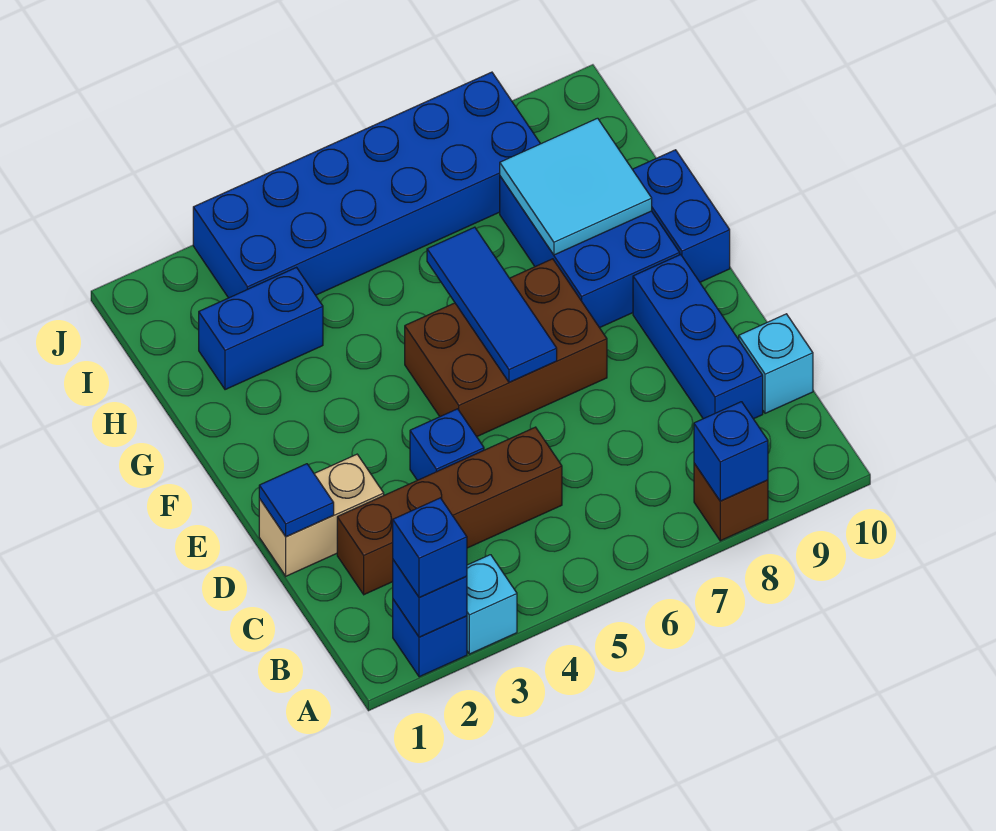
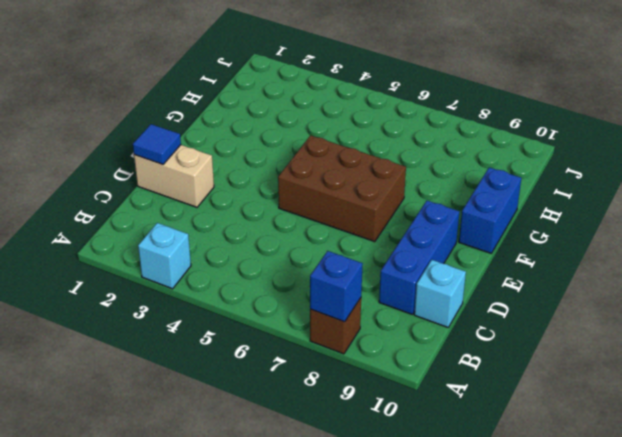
none -> blue 1x1 brick [393,600,467,677]
none -> brown 1x4 brick [337,427,562,595]
none -> blue 1x1 brick [410,409,484,480]

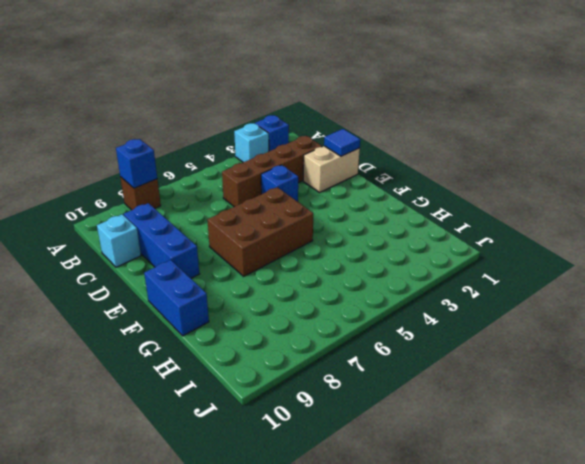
none -> blue 2x3 brick [500,176,680,328]
none -> blue 1x2 brick [199,268,323,390]
none -> blue 2x6 brick [193,72,540,298]

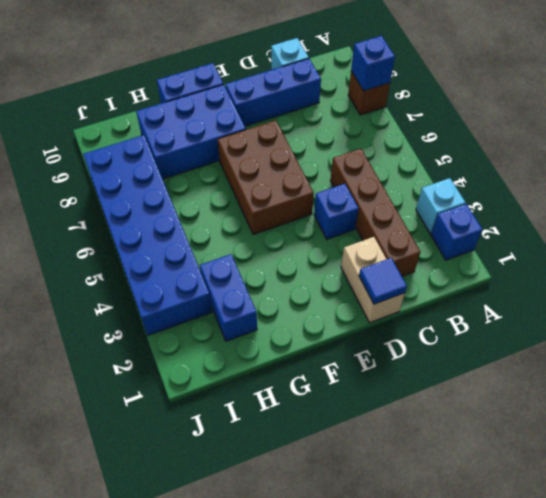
none -> blue 1x1 brick [393,560,467,637]
none -> blue 1x3 tile [427,227,557,382]
none -> cyan 2x2 tile [500,118,652,255]

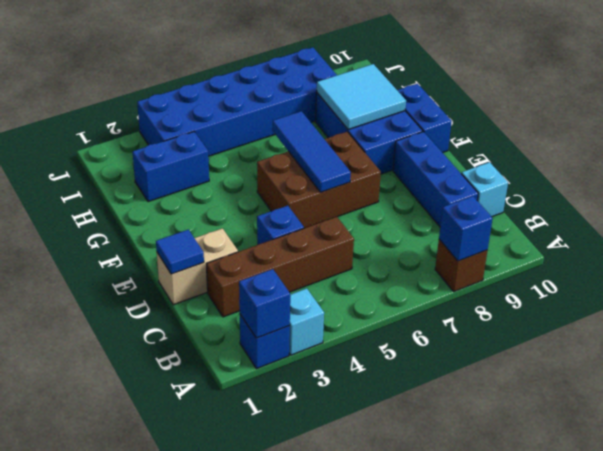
none -> blue 1x1 brick [393,498,467,597]

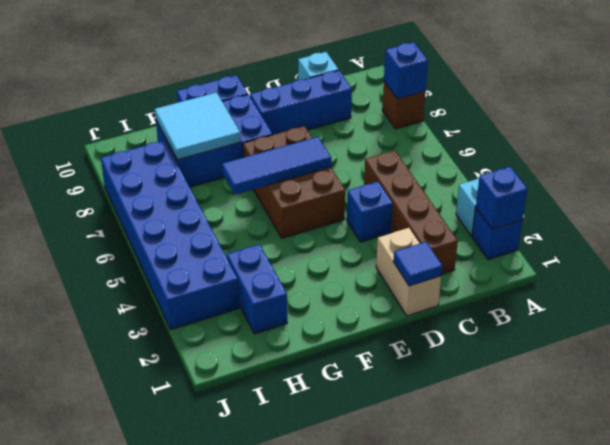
none -> blue 1x1 brick [393,498,467,597]

